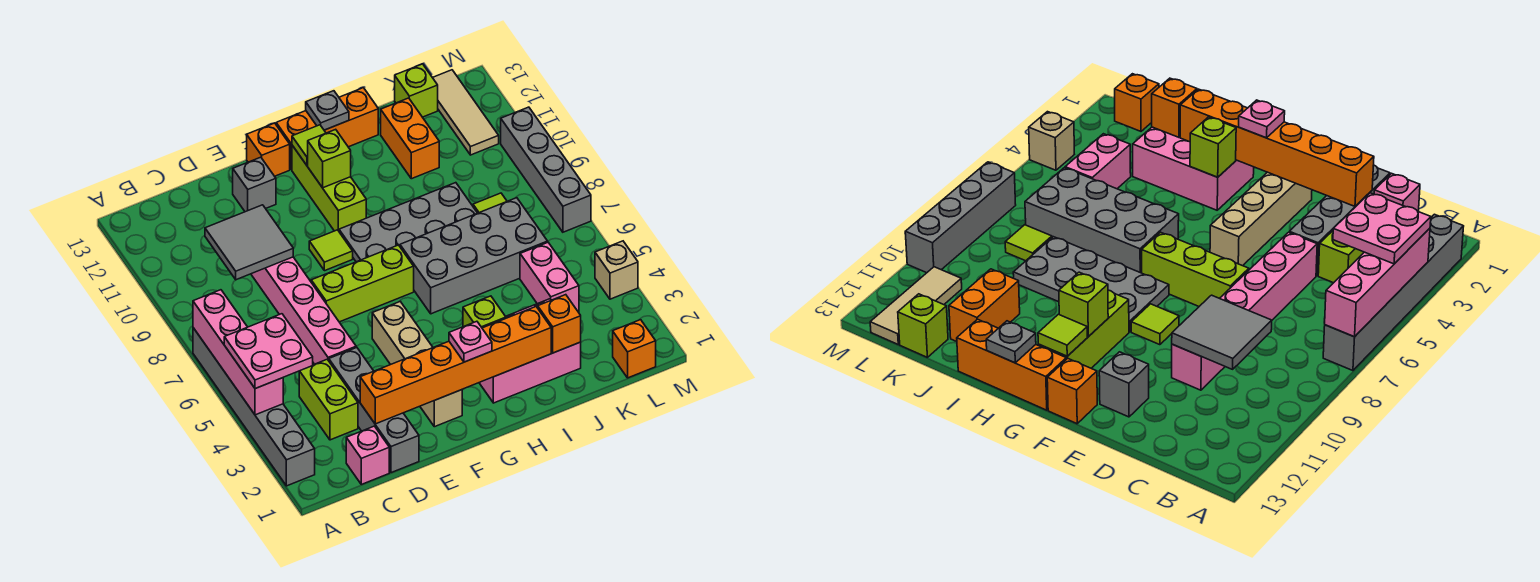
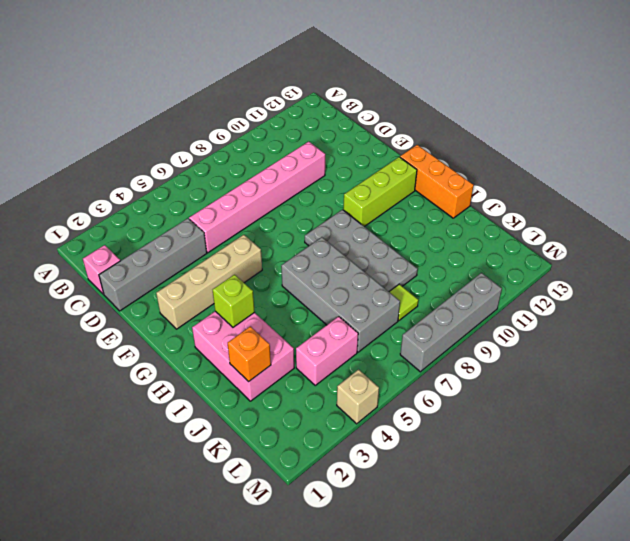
none -> grey 1x6 brick [193,328,315,486]
none -> lime 1x2 brick [299,359,358,440]
none -> lime 1x3 brick [311,245,414,322]
none -> grey 1x1 brick [233,157,276,212]

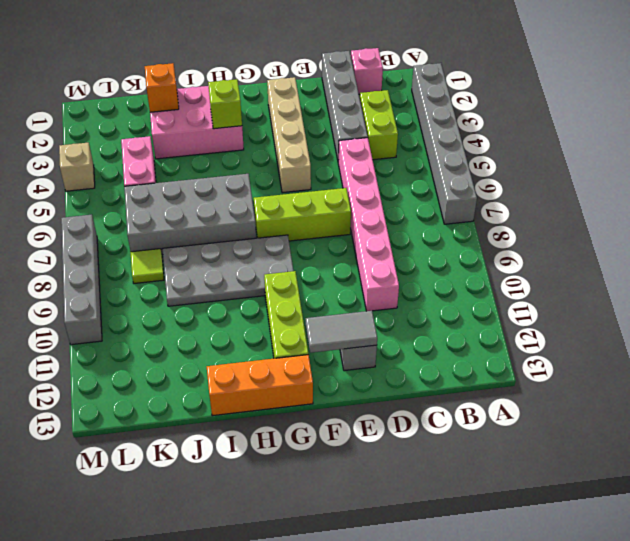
grey 1x2 tile [306,311,377,353] -> none
none -> lime 1x1 tile [309,230,353,271]
none -> orange 1x1 brick [247,123,290,176]
none -> orange 1x2 brick [381,98,439,179]
none -> lime 1x1 brick [395,64,438,117]

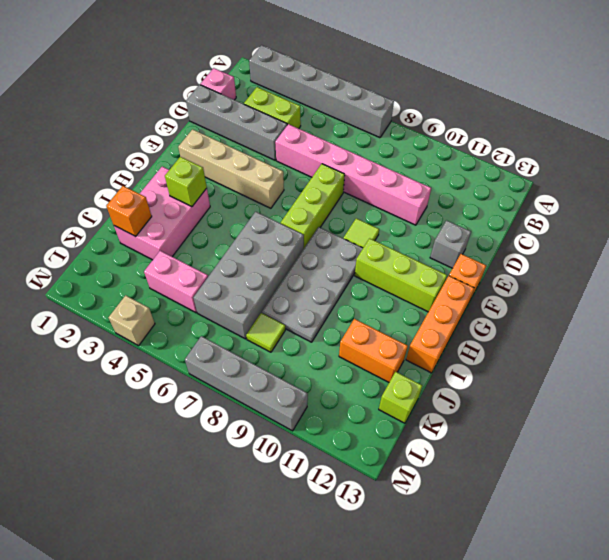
none -> orange 1x1 brick [613,320,656,378]
none -> tan 1x3 tile [433,70,499,155]
none -> pink 1x4 brick [193,290,283,415]
none -> grey 2x2 tile [205,205,293,280]

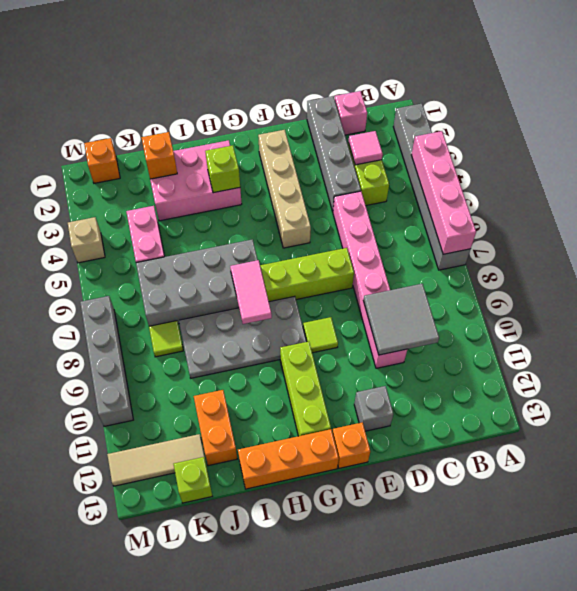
pink 1x1 tile [348,131,383,165] -> none
pink 1x2 tile [230,260,272,324] -> none
tan 1x3 tile [107,434,205,486] -> tan 1x3 tile turned to [433,70,499,155]
none -> orange 1x6 brick [360,307,551,424]
none -> lime 1x1 brick [308,129,351,188]
none -> lime 1x1 tile [292,125,326,165]
none -> grey 1x1 plate [306,91,349,130]

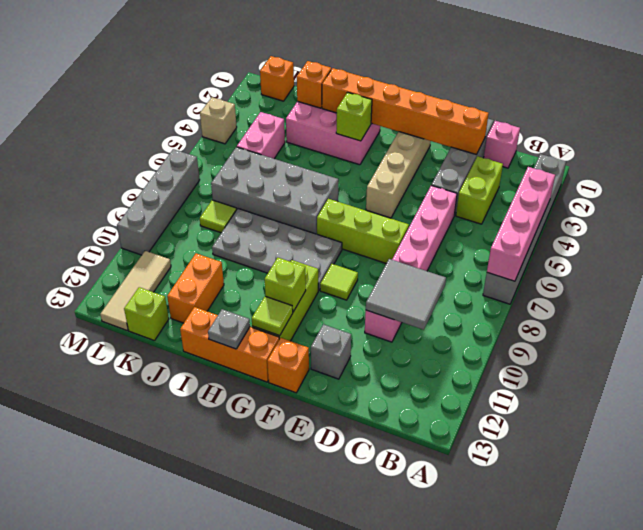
none -> pink 2x2 plate [224,314,313,389]
none -> pink 1x1 plate [449,321,492,362]

